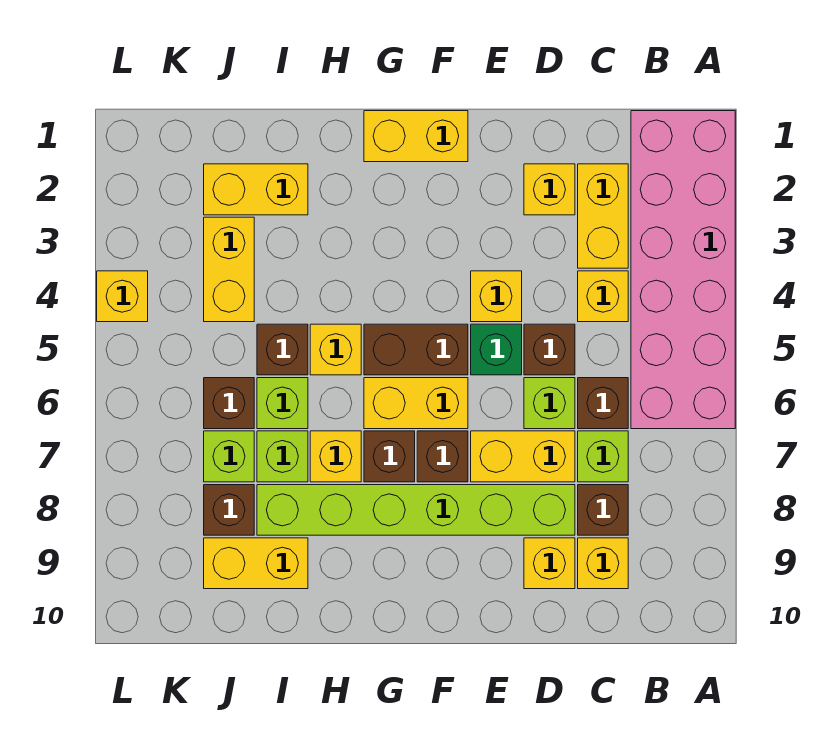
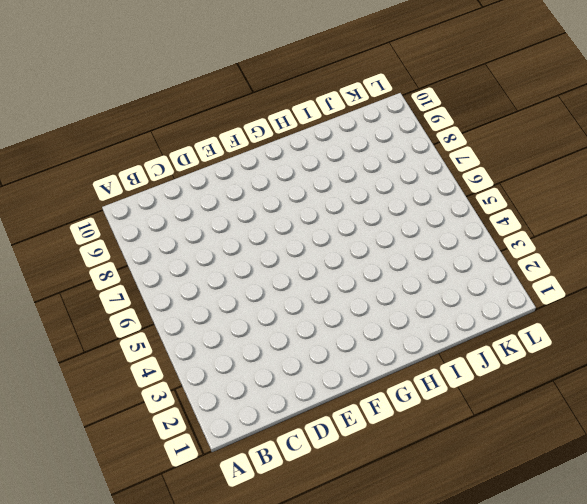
none -> pink 2x6 brick [631,111,735,429]
none -> yellow 1x2 brick [578,164,628,268]
none -> yellow 1x1 brick [578,271,628,322]
none -> brown 1x1 brick [578,378,628,429]

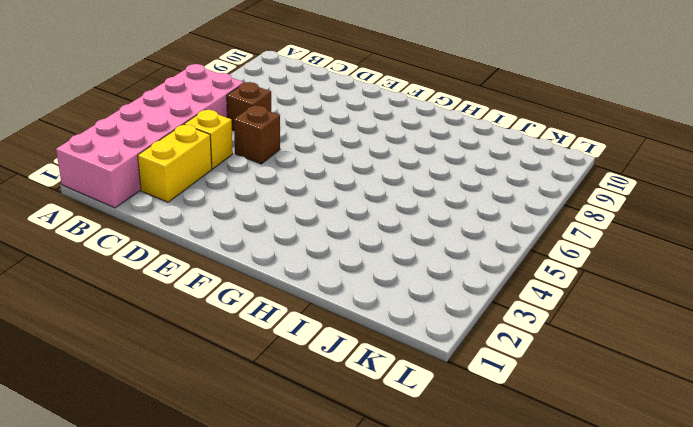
none -> lime 1x1 brick [578,431,628,482]
none -> brown 1x1 brick [578,485,628,535]
none -> yellow 1x1 brick [578,538,628,589]
none -> yellow 1x1 brick [524,164,575,215]

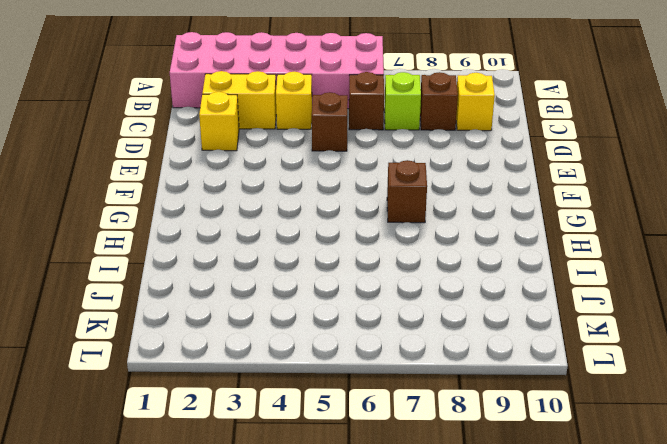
none -> lime 1x1 brick [524,378,575,429]
none -> yellow 1x2 brick [471,431,575,482]
none -> lime 1x6 brick [257,485,575,535]
none -> yellow 1x1 brick [524,538,575,589]

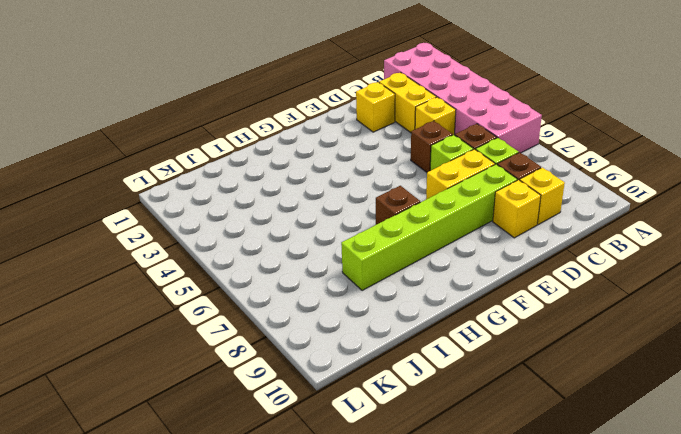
none -> yellow 1x1 brick [471,271,522,322]
none -> green 1x1 brick [471,324,522,375]
none -> yellow 1x2 brick [364,111,468,162]
none -> brown 1x2 brick [364,324,468,375]

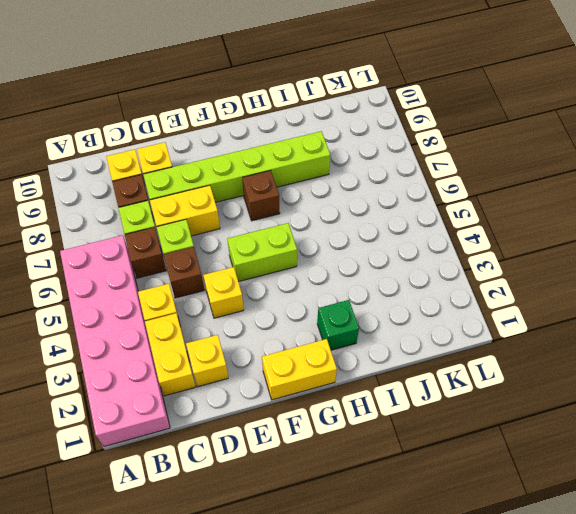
lime 1x2 brick [227,223,297,282] -> brown 1x2 brick [364,324,468,375]
green 1x1 brick [317,300,359,350] -> green 1x1 brick moved to [471,324,522,375]
none -> yellow 1x2 brick [364,378,468,429]
none -> brown 1x1 brick [417,431,468,482]
none -> yellow 1x1 brick [310,324,361,375]
none -> yellow 1x1 brick [310,431,361,482]

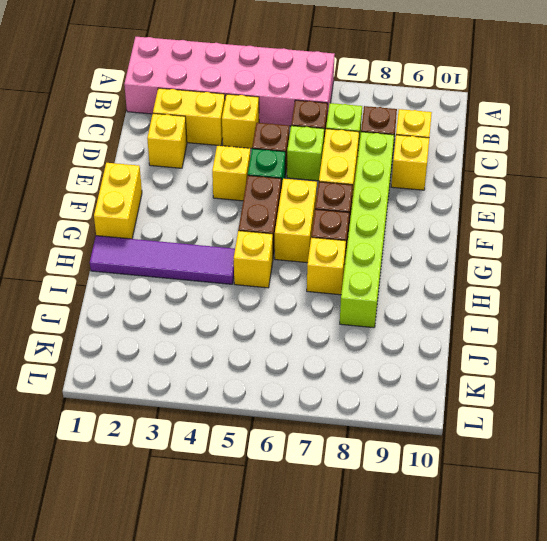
purple 1x4 tile [90,236,235,284] -> none
none -> yellow 1x2 brick [204,164,308,215]
none -> brown 1x1 brick [257,324,308,375]
none -> lime 1x1 brick [257,378,308,429]
none -> lime 1x1 brick [257,431,308,482]

